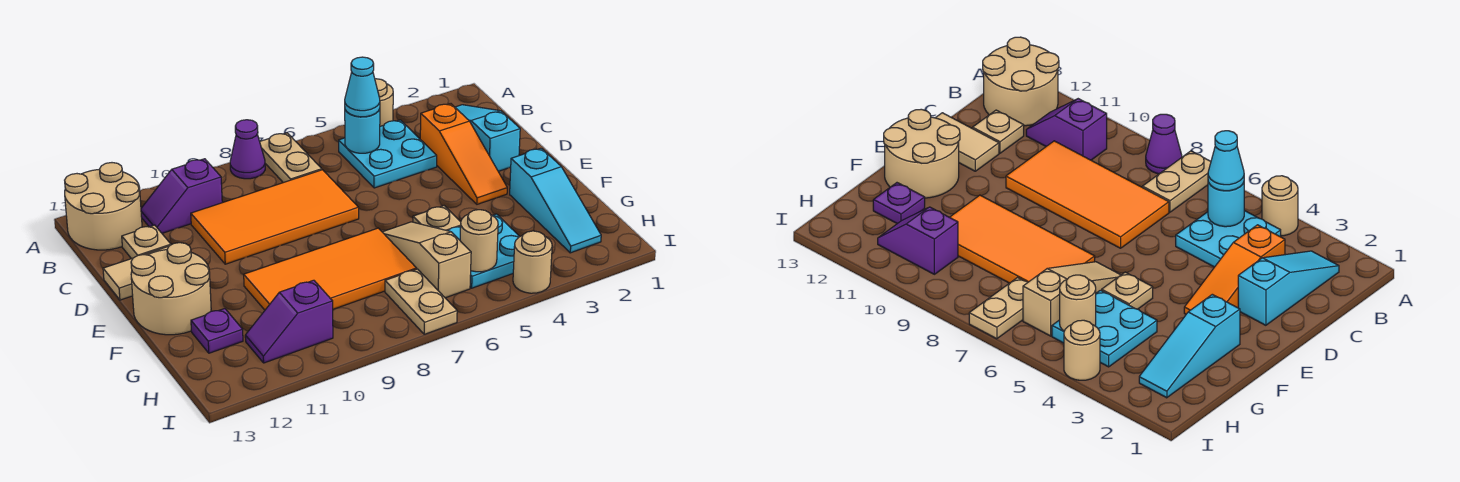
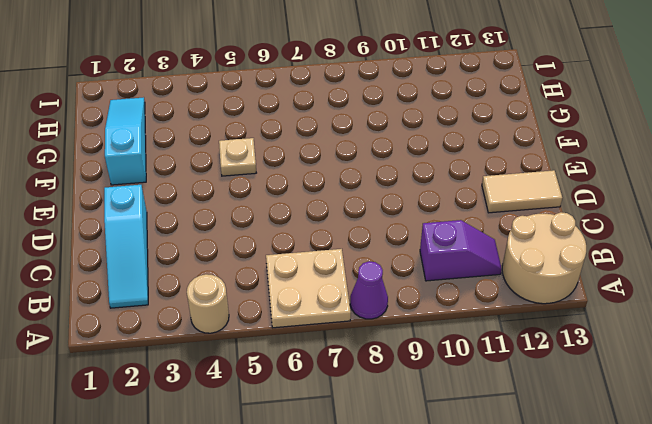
tan 2x2 plate [266,249,351,328] -> tan 1x2 plate [260,133,322,183]
none -> cyan 2x2 plate [339,120,437,188]
none -> orange 1x3 slope [420,104,507,204]
none -> orange 2x4 tile [191,170,359,264]

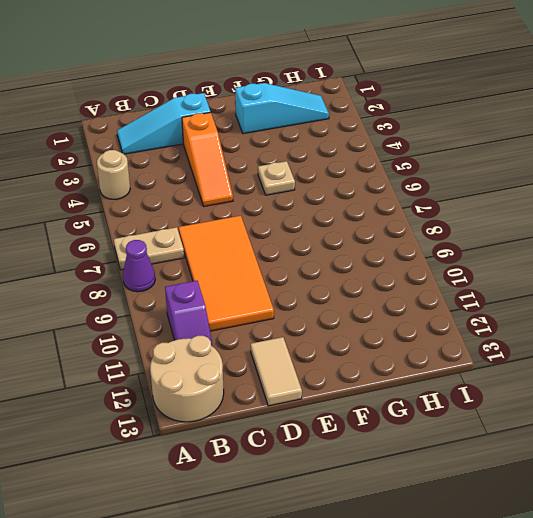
orange 1x3 slope [182,112,233,206] -> orange 1x3 slope turned to [420,104,507,204]
none -> cyan 2x2 plate [339,120,437,188]
none -> tan 1x1 plate [122,225,171,259]
none -> tan 2x2 round brick [131,243,211,335]

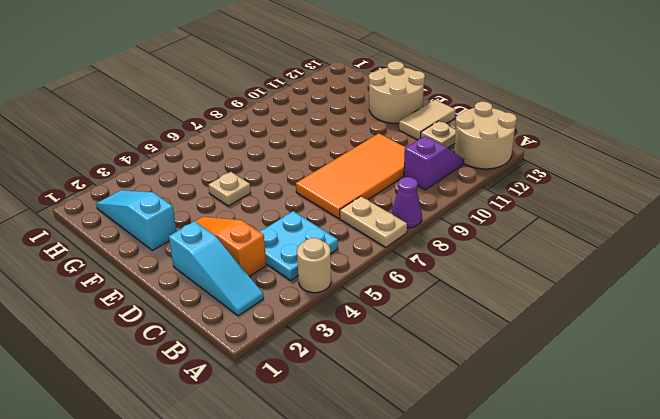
none -> tan 1x3 slope [383,222,471,298]
none -> orange 2x4 tile [244,228,417,310]
none -> cyan 2x2 plate [448,214,520,288]

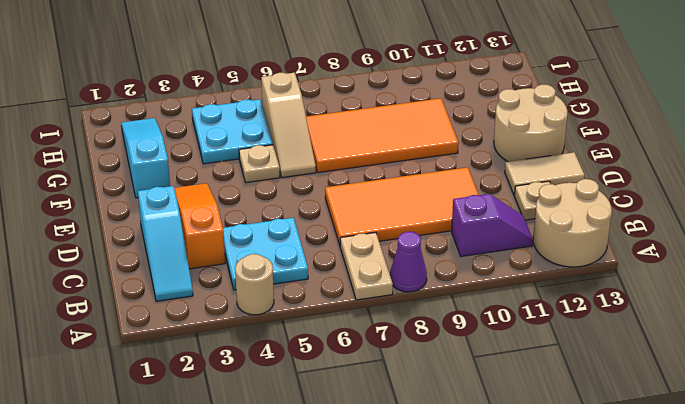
none -> purple 1x1 plate [191,309,243,353]
none -> tan 1x2 plate [385,269,457,334]
none -> purple 1x2 slope [245,280,333,363]

